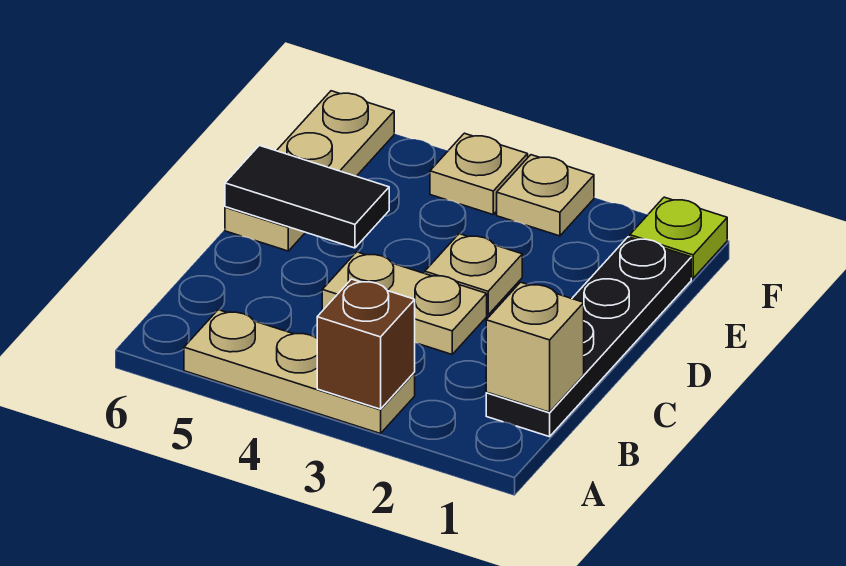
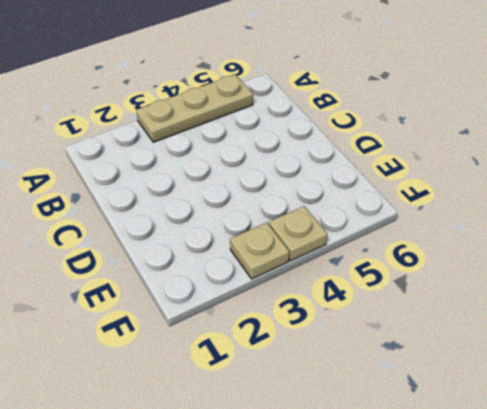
none -> black 1x4 plate [486,237,691,437]
none -> tan 1x2 plate [322,252,487,354]

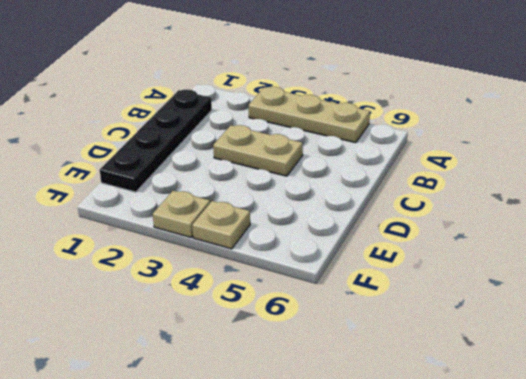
none -> tan 1x1 plate [425,234,522,315]
none -> tan 1x3 plate [225,91,394,251]

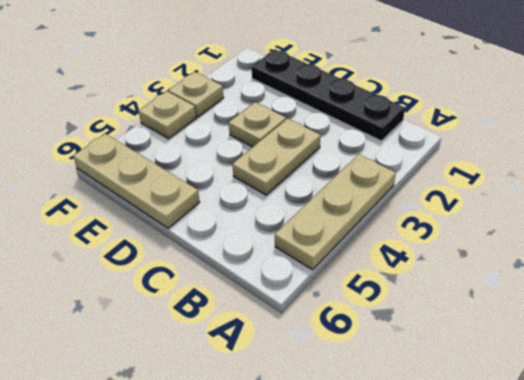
none -> lime 1x1 plate [630,197,727,278]
none -> brown 1x1 brick [317,279,415,409]

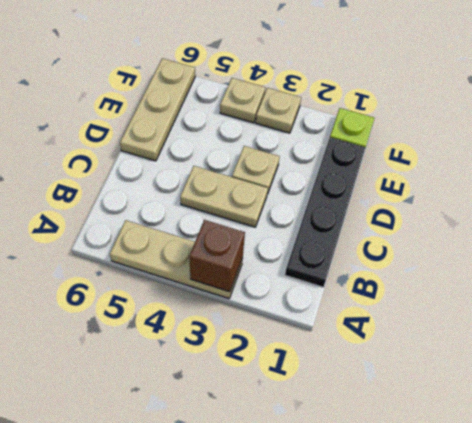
none -> tan 1x1 brick [486,282,584,412]
none -> black 1x2 tile [225,145,389,248]

